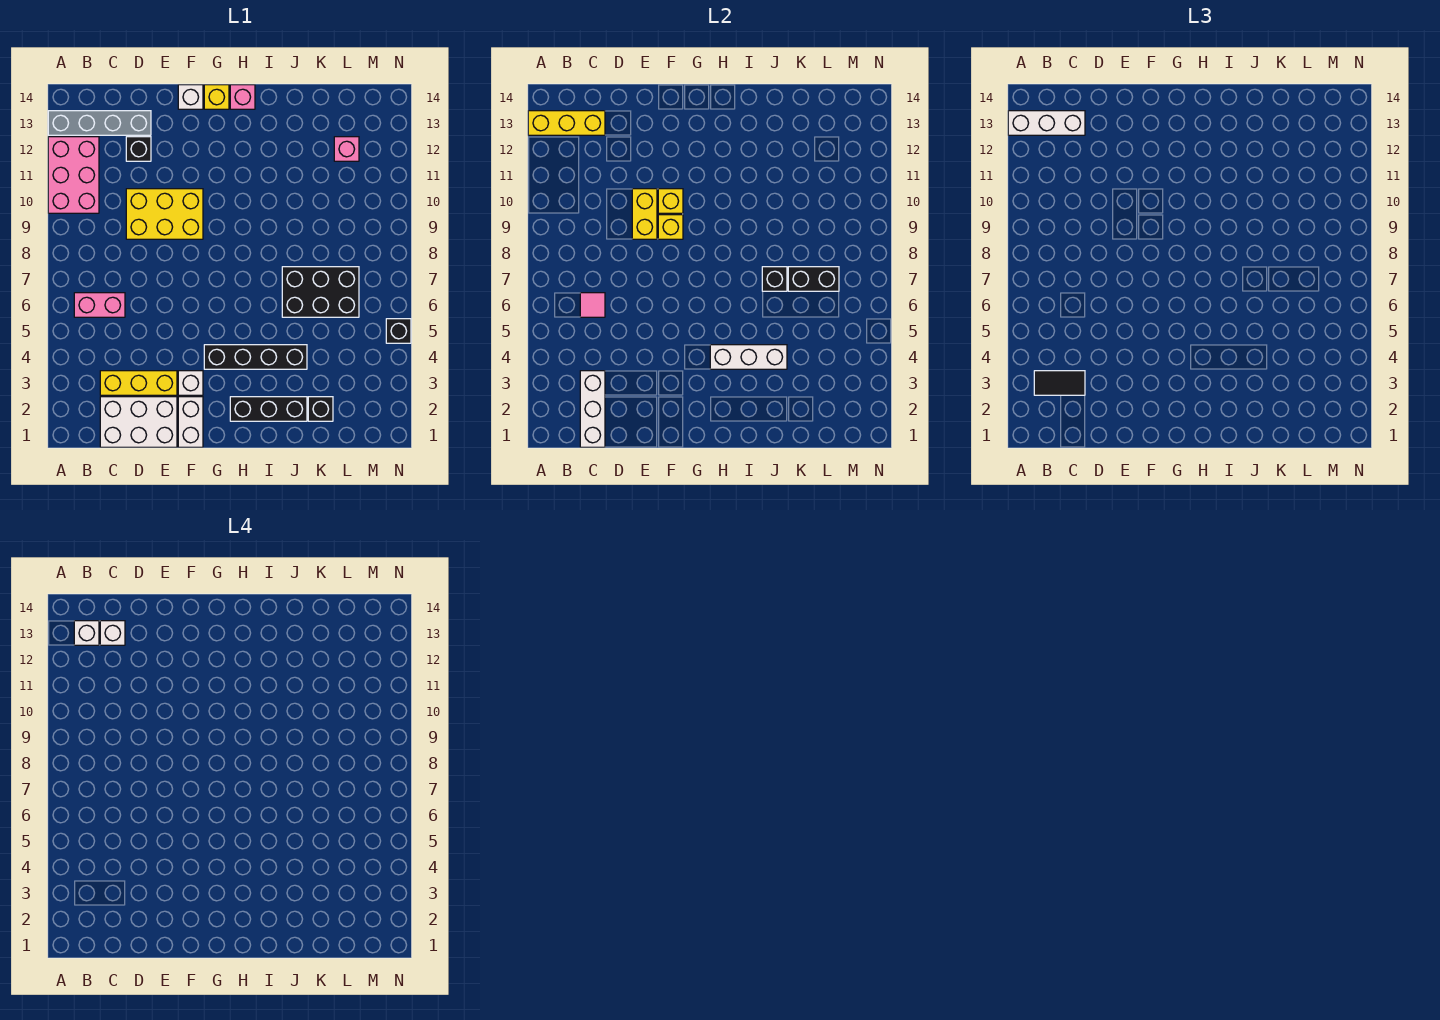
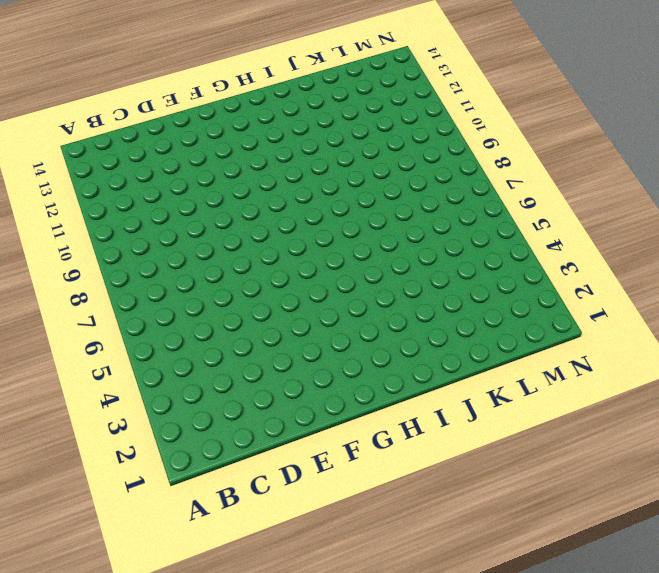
none -> pink 2x3 brick [48,137,99,213]
none -> grey 1x4 brick [48,111,151,135]
none -> pink 1x2 brick [74,293,125,317]
none -> white 2x3 brick [100,397,177,447]

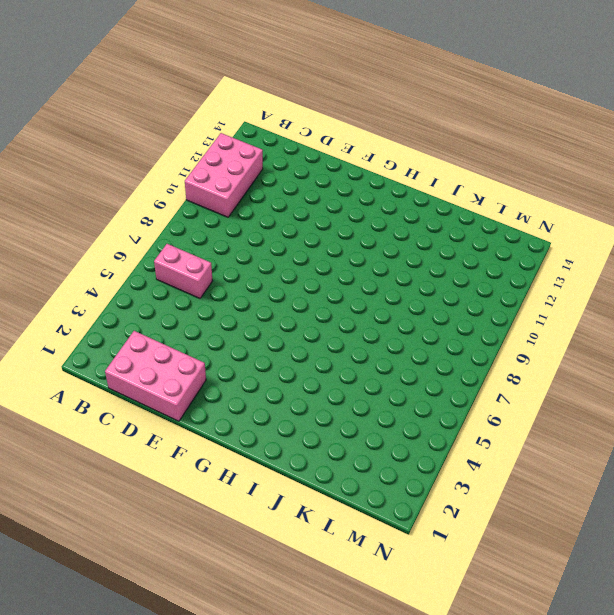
pink 2x3 brick [105,331,206,421] -> white 2x3 brick [100,397,177,447]
none -> grey 1x4 brick [48,111,151,135]
none -> yellow 1x3 brick [100,371,177,395]
none -> yellow 2x3 brick [126,189,203,239]
none -> black 1x1 brick [126,137,151,161]

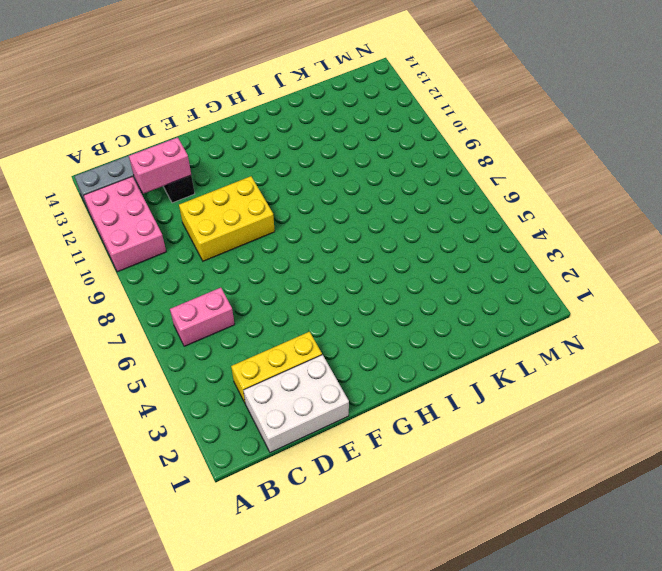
pink 1x2 brick [129,137,191,194] -> none
none -> white 1x2 brick [178,397,203,447]
none -> white 1x1 brick [178,371,203,395]
none -> white 1x1 brick [178,85,203,109]
none -> black 1x4 brick [204,345,307,369]

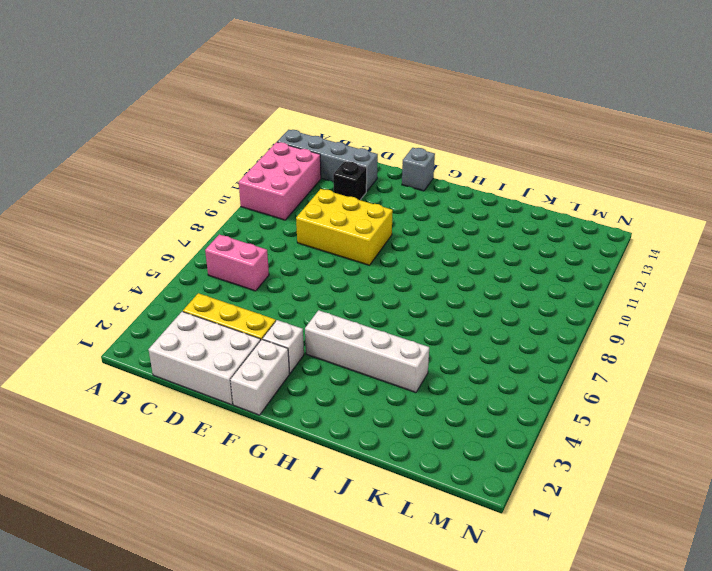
grey 1x1 brick [402,148,435,191] -> white 1x1 brick [178,85,203,109]
white 1x4 brick [305,310,429,393] -> black 1x4 brick [204,345,307,369]
none -> yellow 1x1 brick [204,85,229,109]
none -> black 1x3 brick [230,397,307,421]
none -> pink 1x1 brick [230,85,255,109]
none -> black 2x3 brick [282,267,359,317]

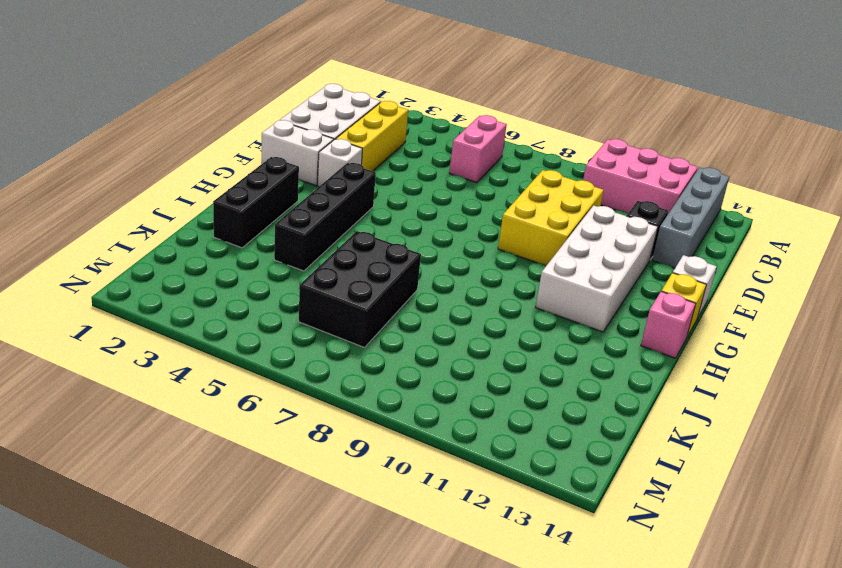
white 2x4 brick [535,205,658,332] -> none
none -> black 1x1 brick [308,397,333,421]
none -> pink 1x1 brick [334,137,359,161]
none -> black 1x1 brick [386,319,411,343]
none -> yellow 1x3 brick [528,111,605,135]

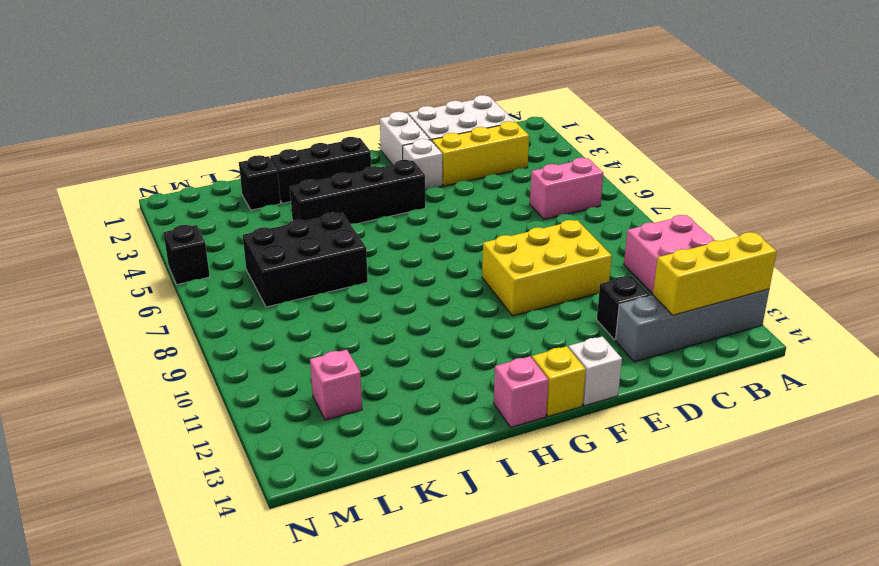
none -> white 1x3 brick [580,371,605,447]
none -> pink 1x1 tile [580,293,605,317]
none -> yellow 1x2 brick [632,189,657,239]
none -> yellow 1x1 brick [658,215,683,239]

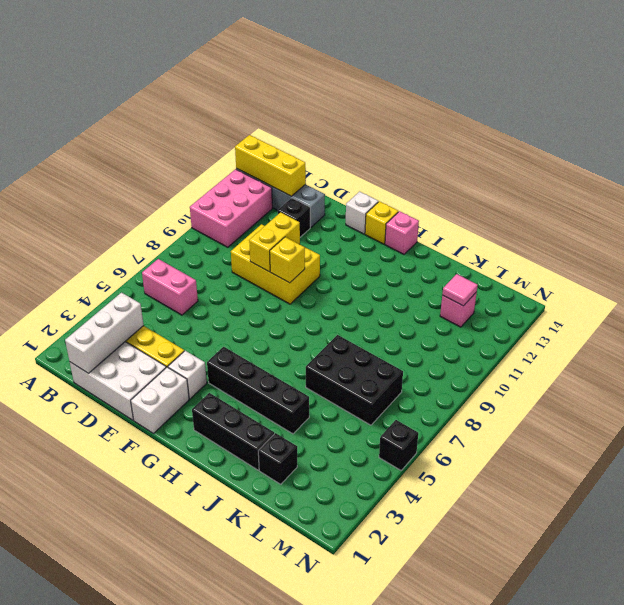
pink 1x1 tile [442,274,478,306] -> pink 1x1 tile moved to [580,293,605,317]
none -> yellow 1x1 brick [658,189,683,213]
none -> white 1x3 brick [710,345,787,369]
none -> black 1x1 brick [762,267,787,291]
none -> black 1x2 brick [788,267,839,291]

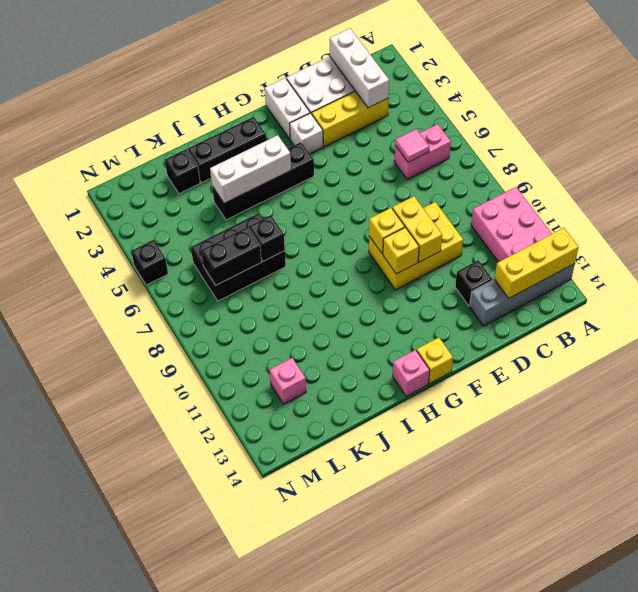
none -> white 1x1 brick [178,85,203,109]
none -> white 1x3 brick [1008,111,1085,135]
none -> black 1x2 tile [1034,371,1085,395]
none -> white 1x1 brick [74,621,99,645]

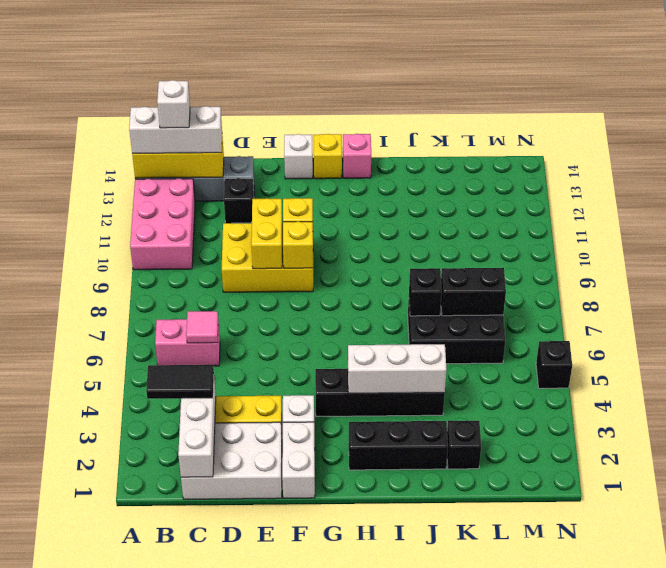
none -> pink 1x1 brick [334,137,359,161]
none -> white 1x1 brick [100,621,125,645]

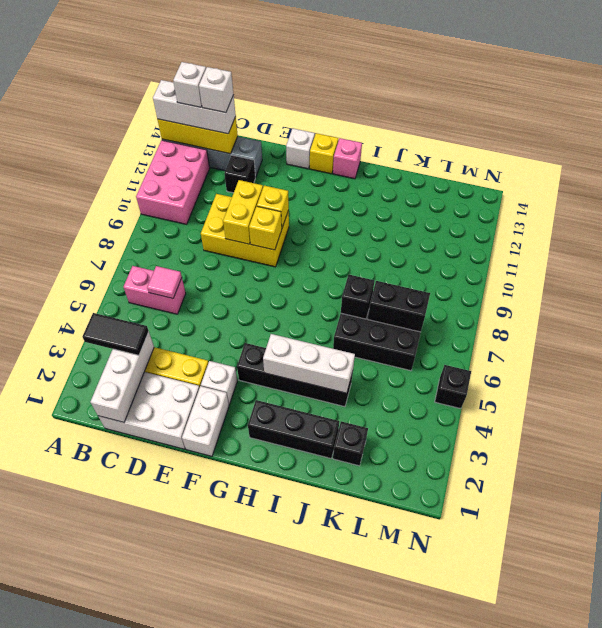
none -> pink 1x1 brick [334,137,359,161]

